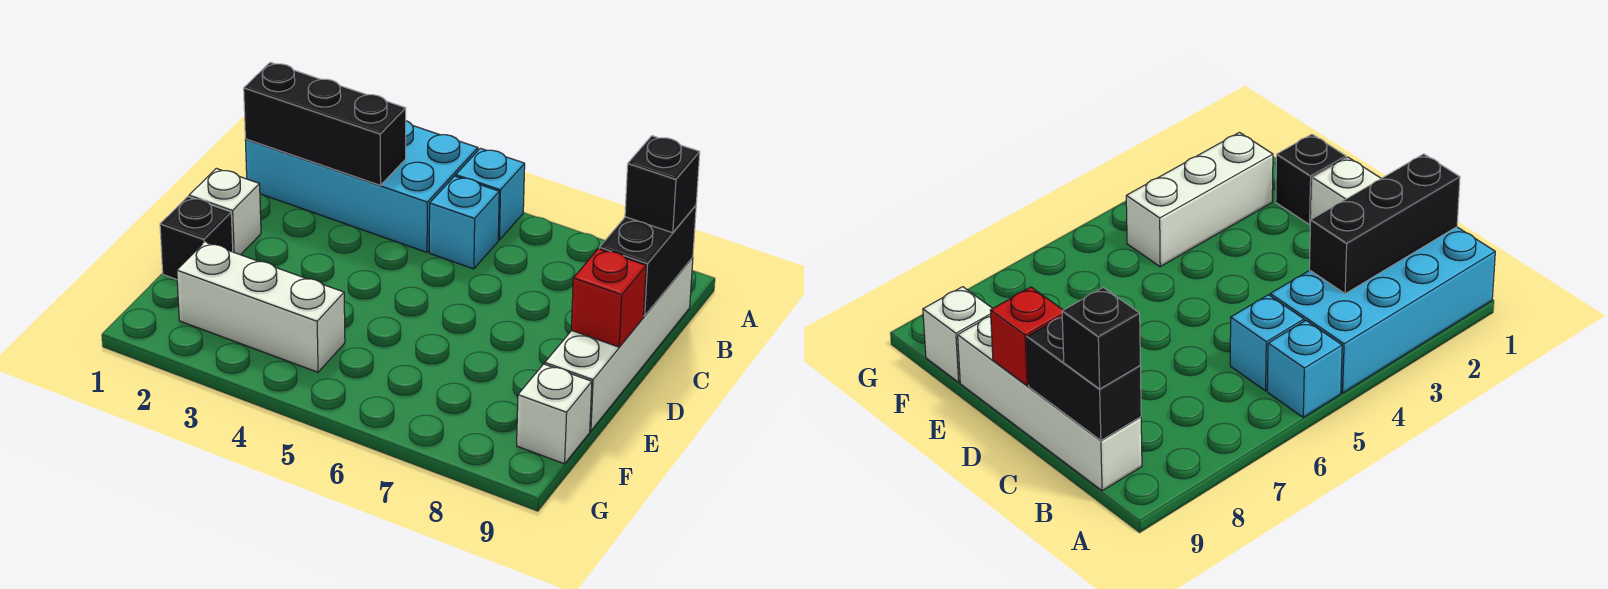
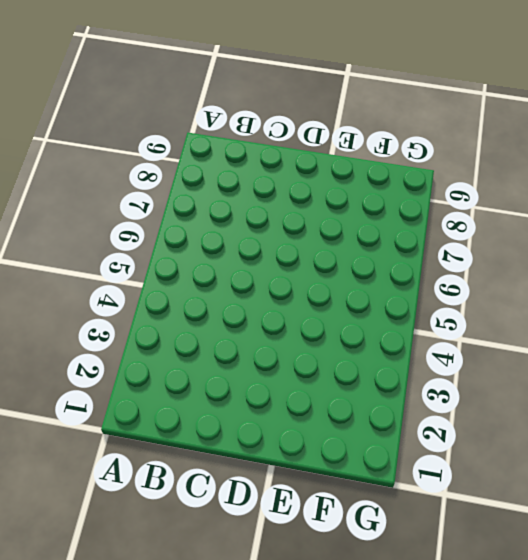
none -> cyan 2x4 brick [245,121,478,252]
none -> cyan 1x1 brick [456,148,525,240]
none -> cyan 1x1 brick [429,176,499,269]

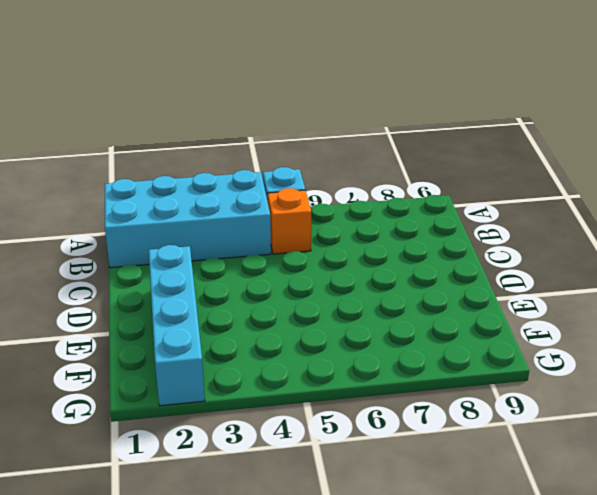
orange 1x1 brick [268,188,311,254] -> cyan 1x1 brick [429,176,499,269]
cyan 1x4 brick [149,245,205,406] -> white 1x3 brick [177,242,345,372]
none -> white 1x4 brick [545,258,693,431]
none -> white 1x1 brick [189,168,261,255]
none -> black 1x1 brick [160,197,233,279]

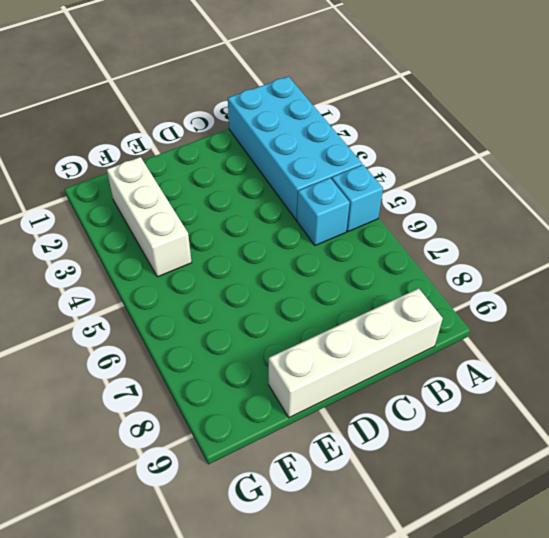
none -> white 1x1 brick [189,168,261,255]
none -> black 1x1 brick [160,197,233,279]
none -> white 1x1 brick [517,364,592,464]

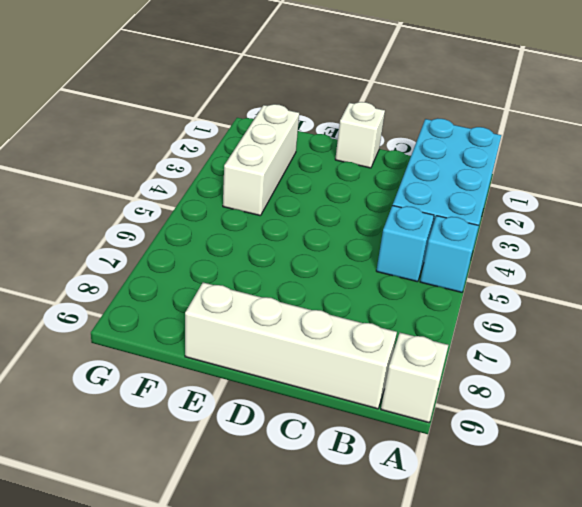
white 1x1 brick [381,333,448,423] -> white 1x1 brick moved to [517,364,592,464]
none -> black 1x1 brick [160,197,233,279]
none -> black 1x3 brick [244,62,406,185]
none -> black 1x2 brick [599,206,696,316]

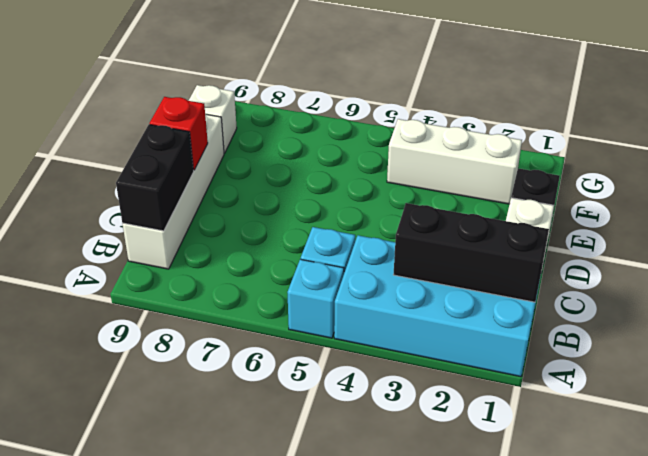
none -> black 1x1 brick [625,136,700,233]

